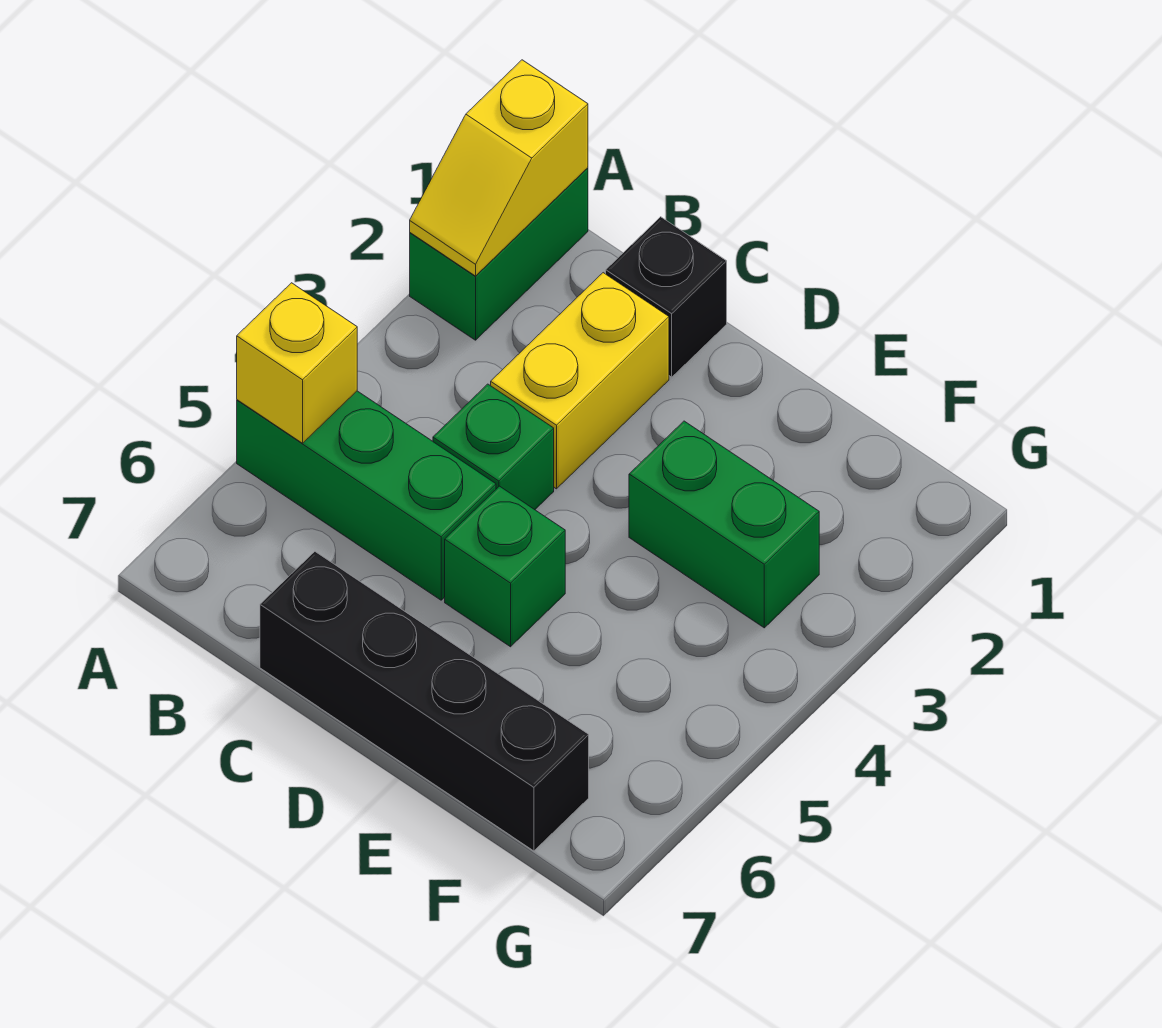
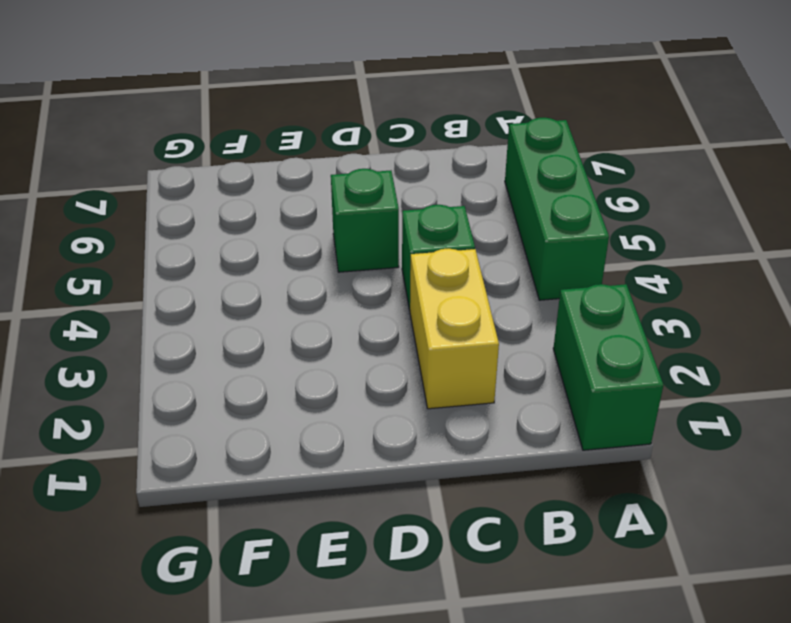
green 1x3 brick [505,118,609,300] -> green 1x3 brick turned to [237,391,496,600]
none -> black 1x1 brick [606,217,727,377]
none -> black 1x4 brick [260,552,589,851]

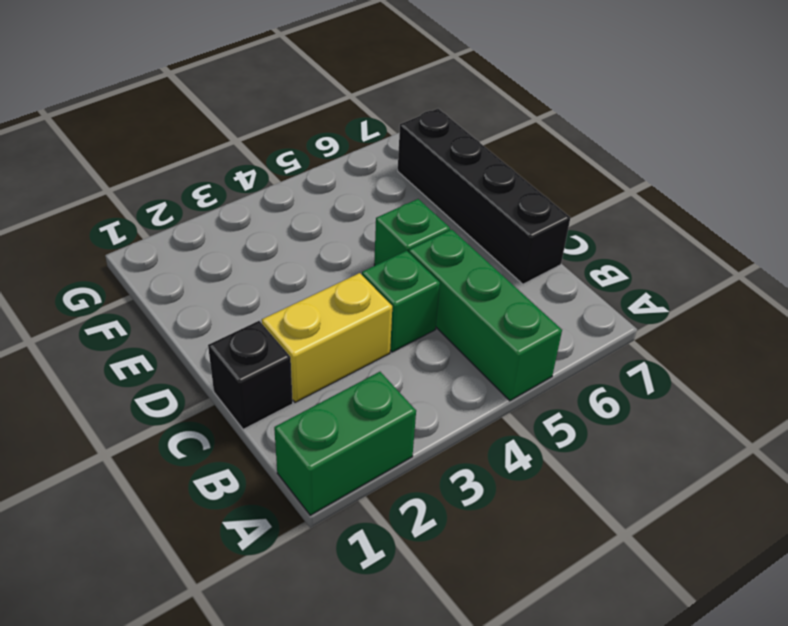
none -> green 1x2 brick [629,421,819,628]
none -> yellow 1x2 slope [410,60,588,276]

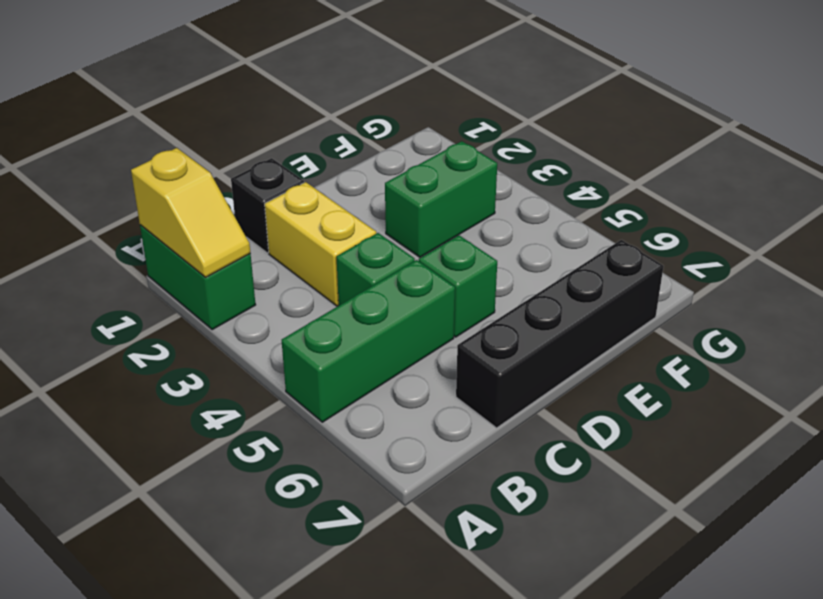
none -> yellow 1x1 brick [237,283,357,443]

